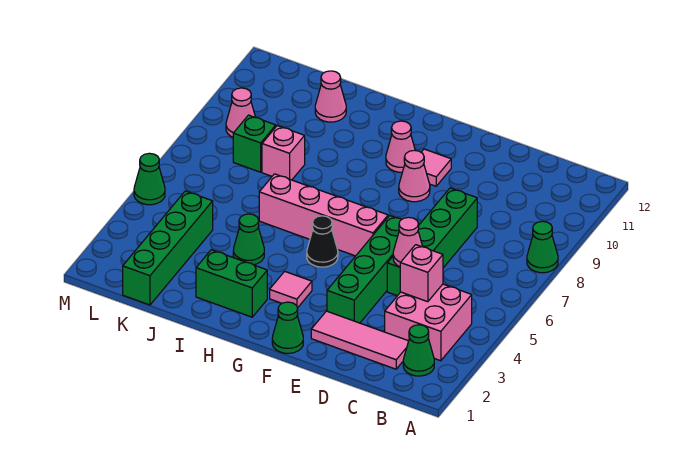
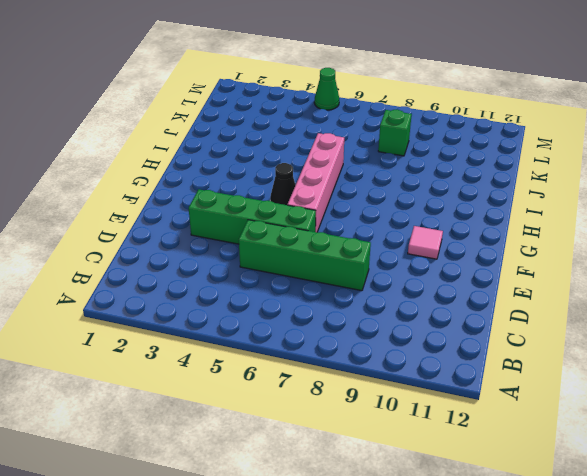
none -> green 1x1 cone [527,221,558,273]
none -> green 1x1 cone [403,325,434,376]
none -> pink 2x2 brick [385,284,472,361]

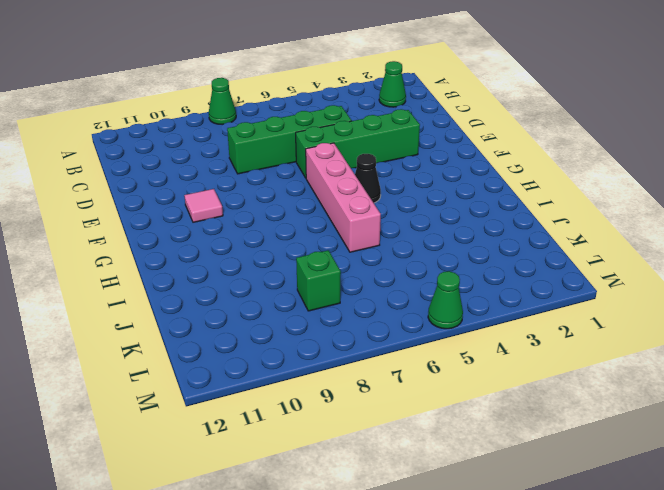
none -> pink 2x2 brick [385,284,472,361]
none -> pink 1x3 tile [311,311,408,369]
none -> green 1x1 cone [272,302,303,353]

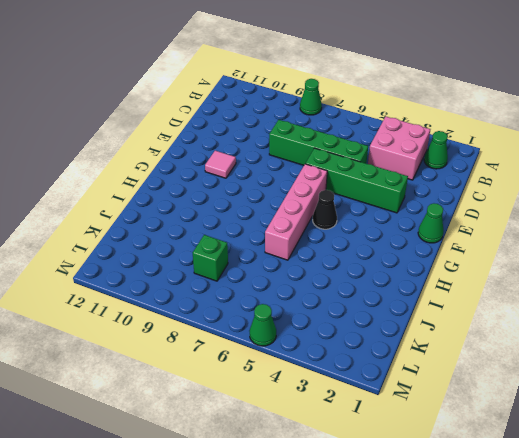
none -> pink 1x3 tile [311,311,408,369]
none -> pink 1x1 cone [399,150,430,202]
none -> pink 1x1 tile [270,271,312,308]

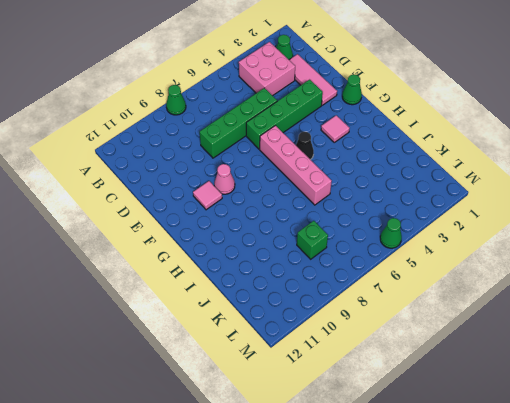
none -> pink 1x1 cone [386,121,415,172]
none -> green 1x2 brick [196,250,267,317]
none -> green 1x1 cone [233,214,264,265]

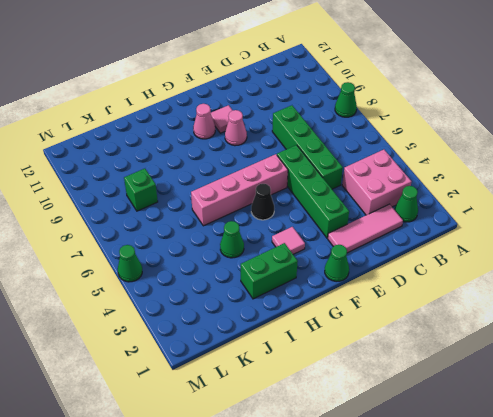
none -> pink 1x1 brick [262,126,305,180]
none -> pink 1x1 cone [315,71,346,122]
none -> green 1x4 brick [123,191,213,305]

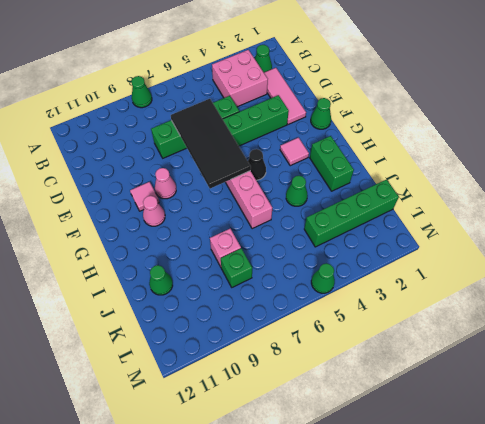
black 2x4 tile [171,99,251,189] -> none
green 1x1 cone [149,265,173,295] -> pink 1x1 cone [315,71,346,122]
none -> pink 1x1 cone [226,88,255,137]
none -> pink 1x1 brick [400,245,443,302]
none -> pink 1x1 cone [393,217,423,267]

